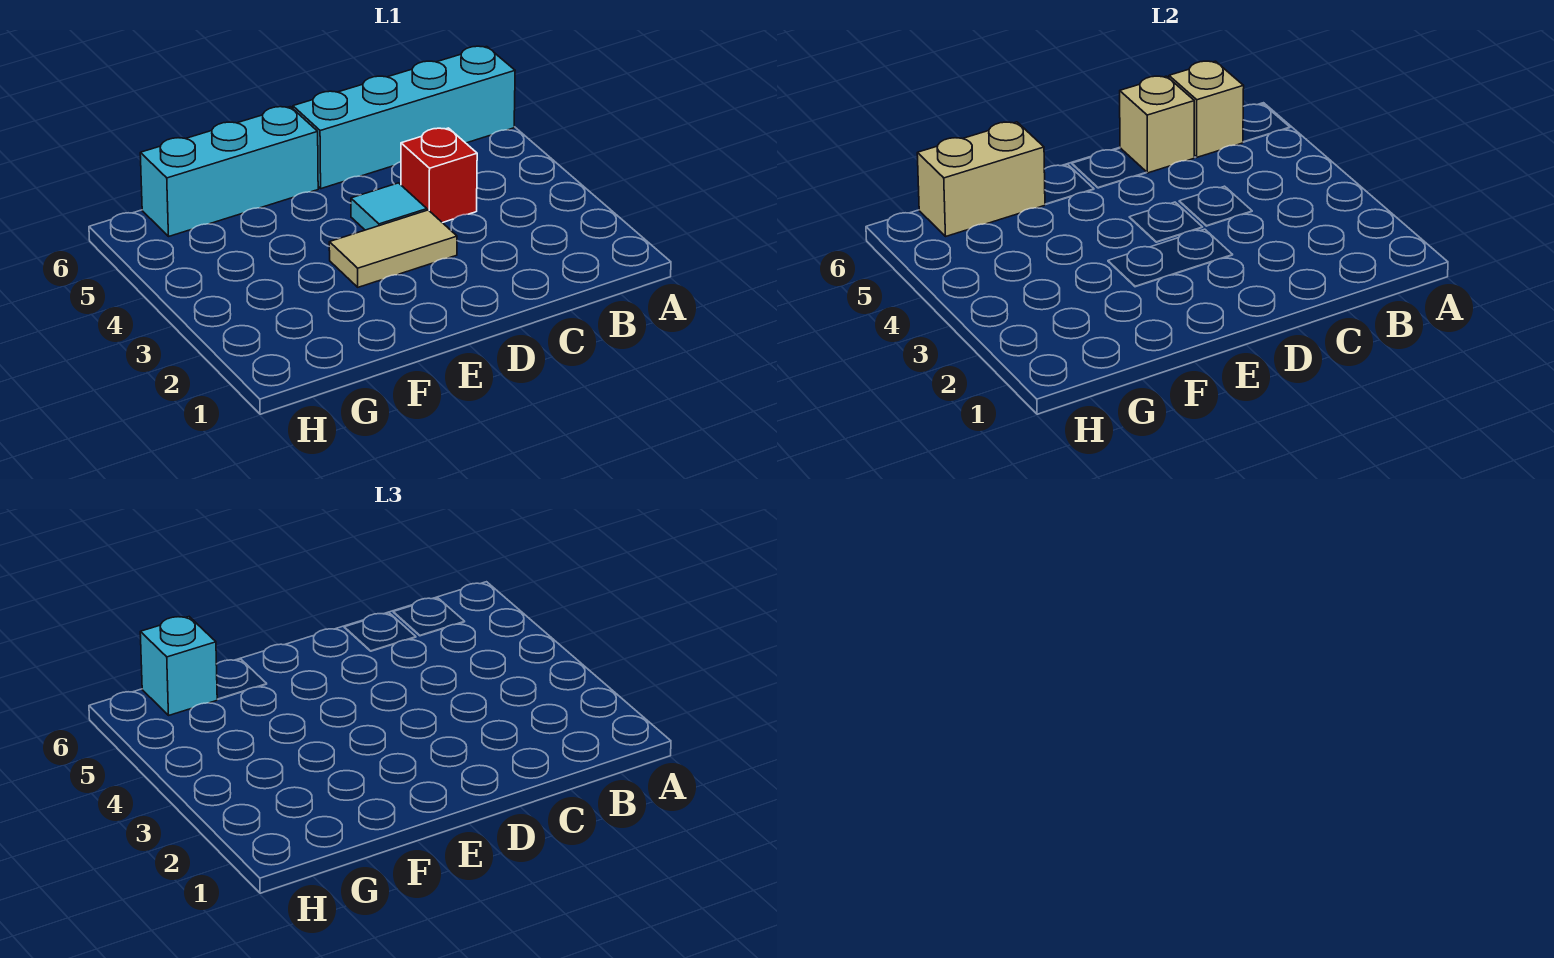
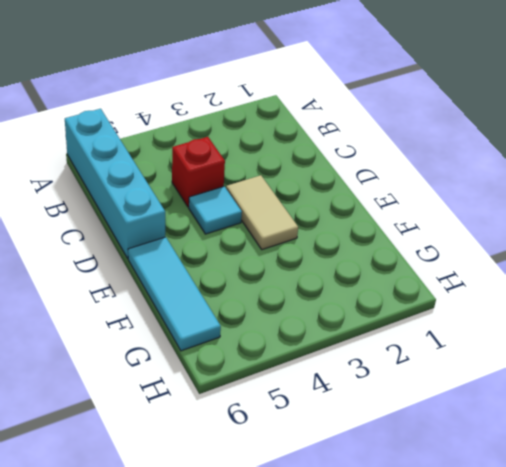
cyan 1x3 tile [128,237,221,351] -> cyan 1x3 brick [140,107,318,236]
none -> tan 1x1 brick [1169,61,1244,157]
none -> tan 1x1 brick [1120,76,1194,173]

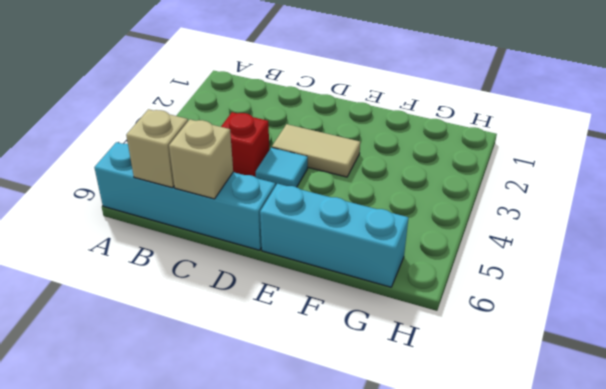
none -> tan 1x2 brick [917,122,1045,236]
none -> cyan 1x1 brick [140,617,217,715]

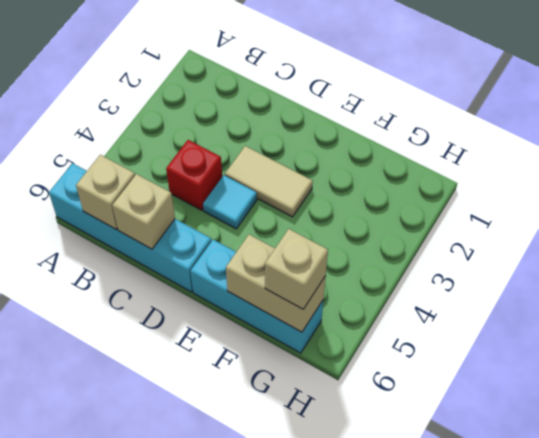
tan 1x1 brick [265,229,328,309] -> cyan 1x1 brick [140,617,217,715]

